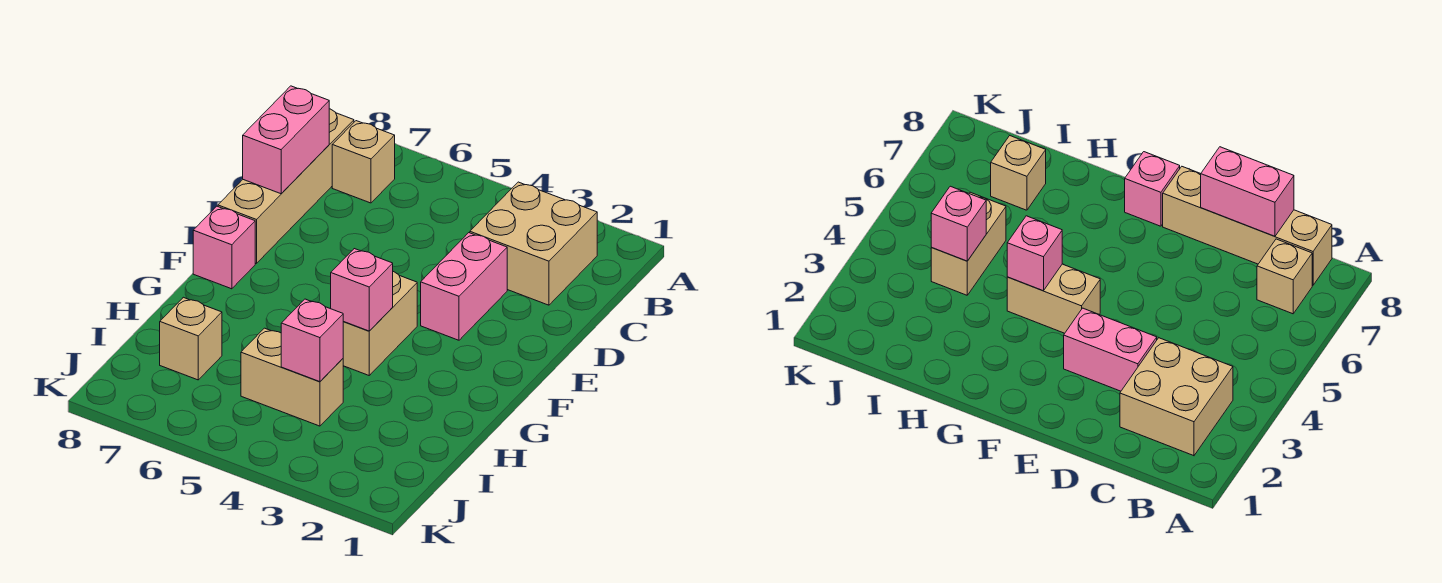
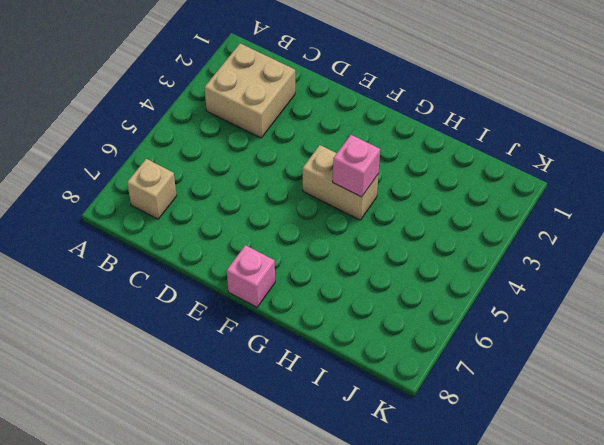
none -> tan 1x4 brick [218,109,354,264]
none -> pink 1x2 brick [421,233,507,340]

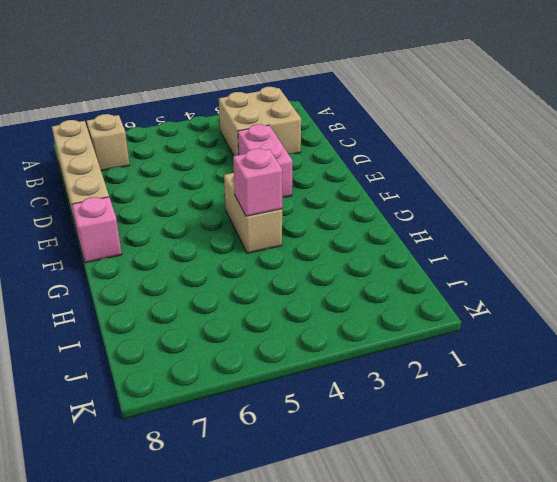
none -> tan 1x2 brick [241,328,343,426]
none -> tan 1x1 brick [160,297,222,380]

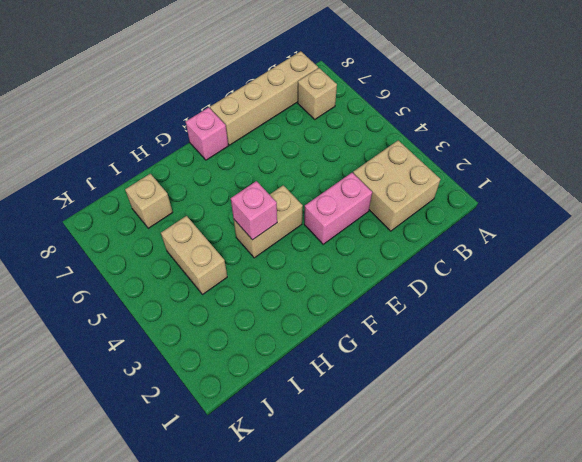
none -> pink 1x2 brick [243,86,329,194]
none -> pink 1x1 brick [281,299,343,382]

